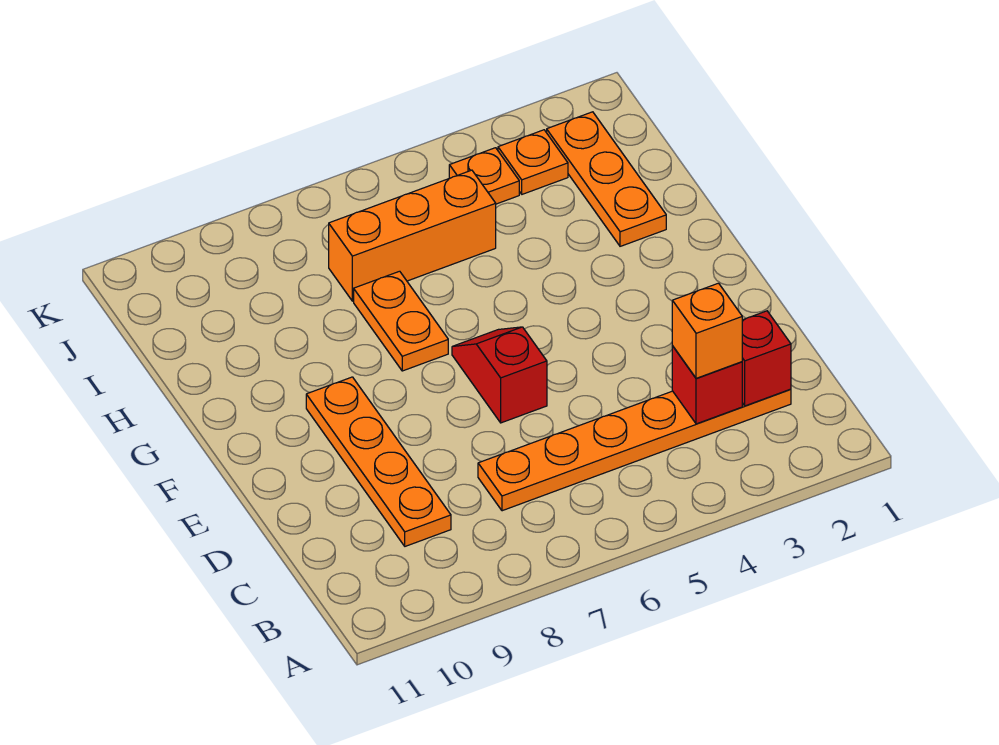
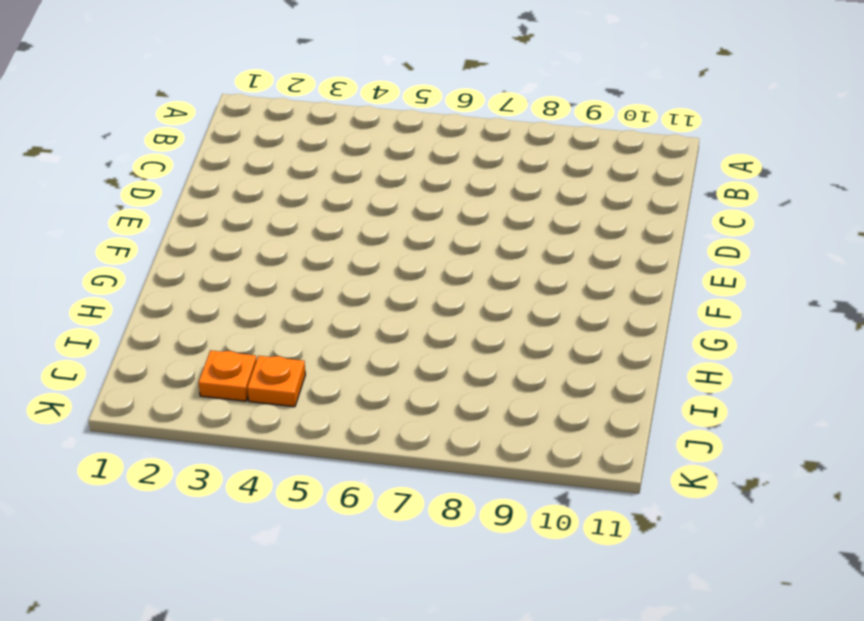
none -> orange 1x6 plate [478,389,791,511]
none -> orange 1x4 plate [306,377,451,546]

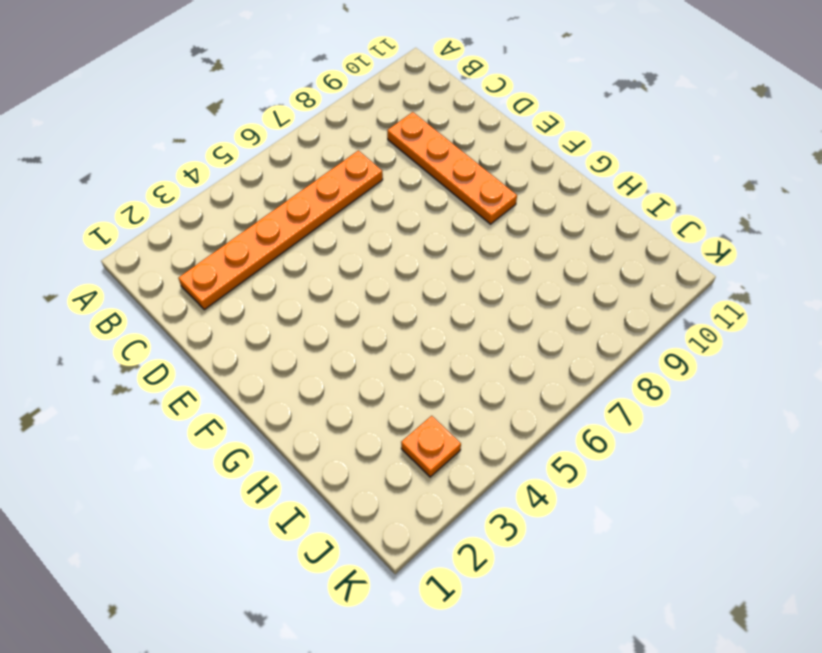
none -> red 1x2 slope [452,327,547,423]
none -> orange 1x2 plate [354,271,448,371]

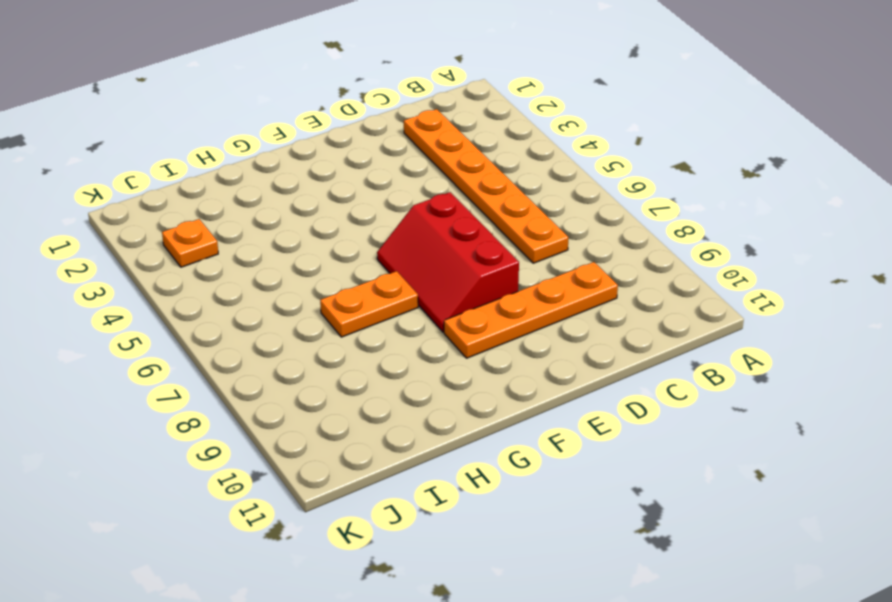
red 2x3 slope [377,192,519,332] -> red 1x2 slope [452,327,547,423]
none -> orange 1x3 plate [547,112,666,246]
none -> orange 1x3 brick [329,170,496,301]

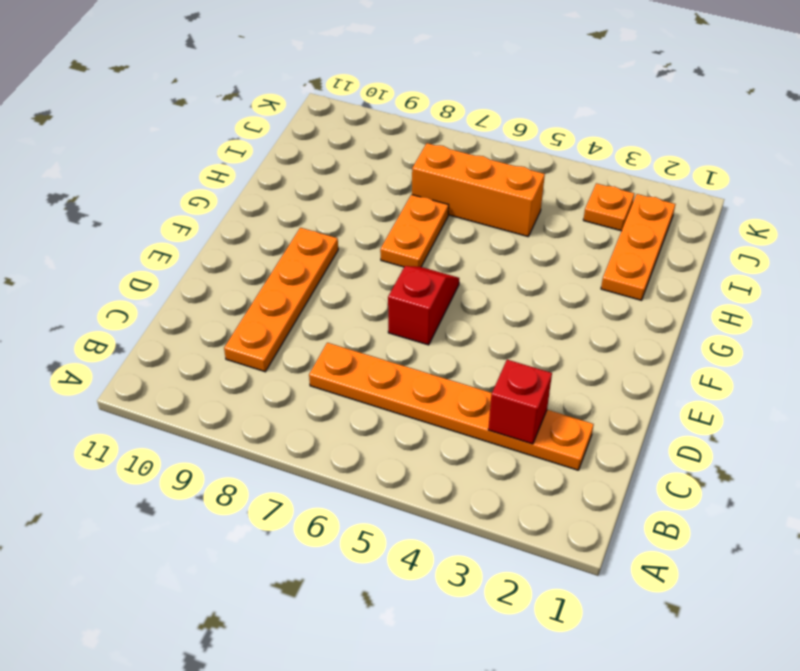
none -> orange 1x1 plate [449,148,519,204]
none -> red 1x1 brick [742,311,791,406]

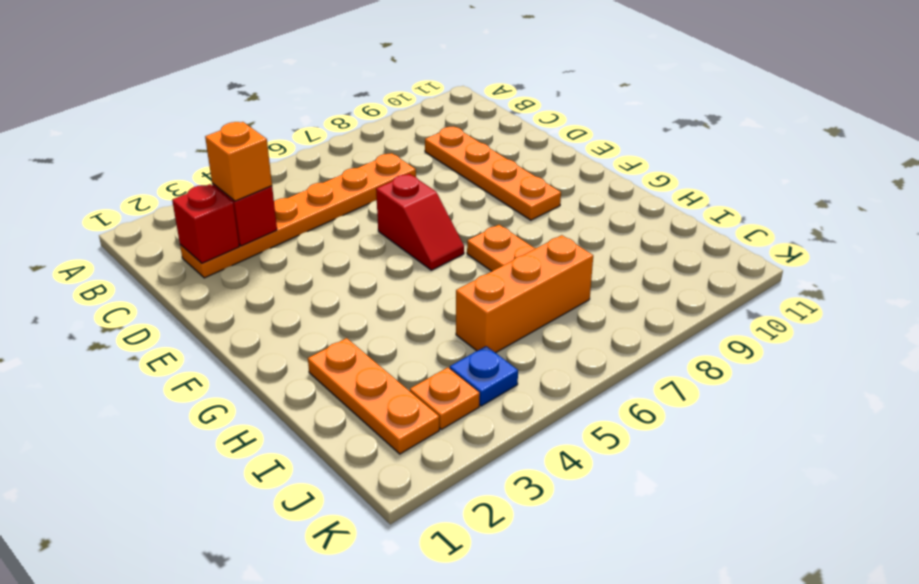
blue 1x1 plate [450,346,518,406] -> orange 1x1 plate [449,148,519,204]

